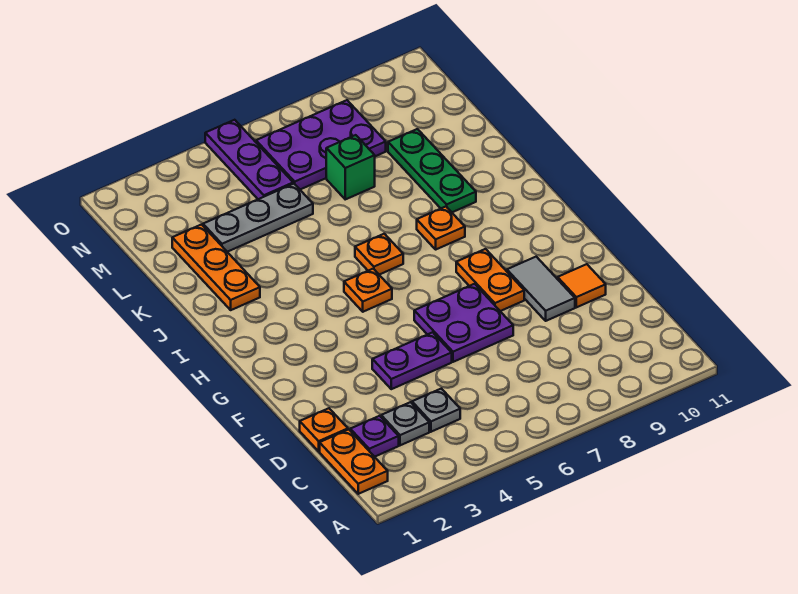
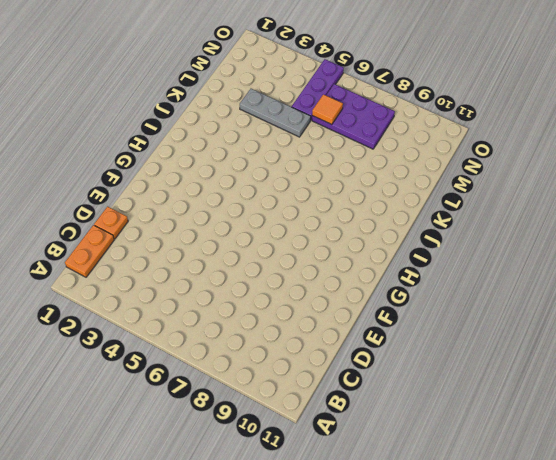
orange 1x1 tile [312,94,343,125] -> orange 1x1 tile moved to [558,264,606,307]
none -> purple 1x1 plate [350,416,399,457]
none -> grey 1x1 plate [381,402,429,445]
none -> grey 1x1 plate [412,389,460,432]

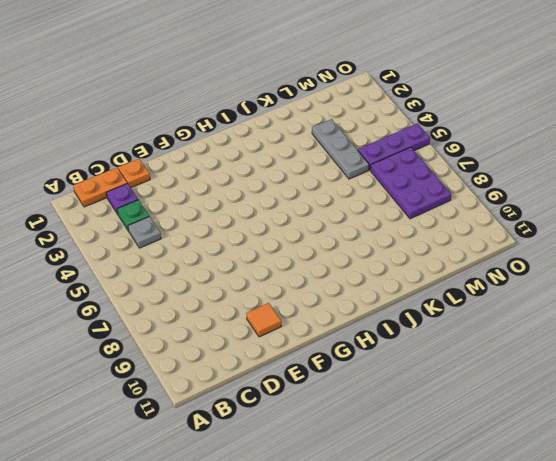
green 1x1 plate [117,200,149,231] -> grey 1x1 plate [381,402,429,445]
none -> purple 1x2 plate [372,332,452,389]
none -> purple 2x2 plate [414,284,513,362]
none -> grey 1x2 tile [507,257,575,321]

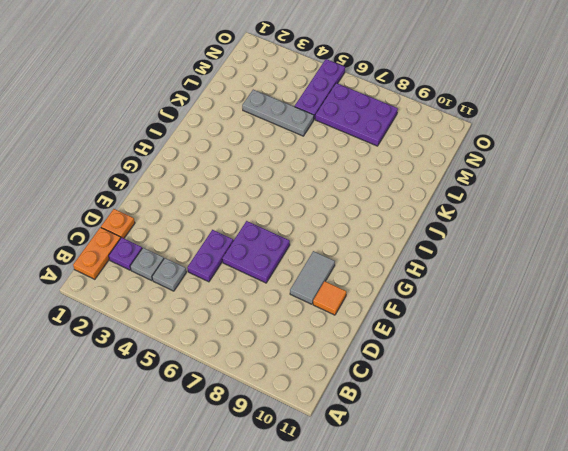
purple 1x2 plate [187,230,233,282] -> purple 1x2 plate turned to [372,332,452,389]
none -> orange 1x2 plate [456,249,524,311]
none -> orange 1x1 plate [344,269,392,312]
none -> orange 1x1 plate [355,234,403,275]

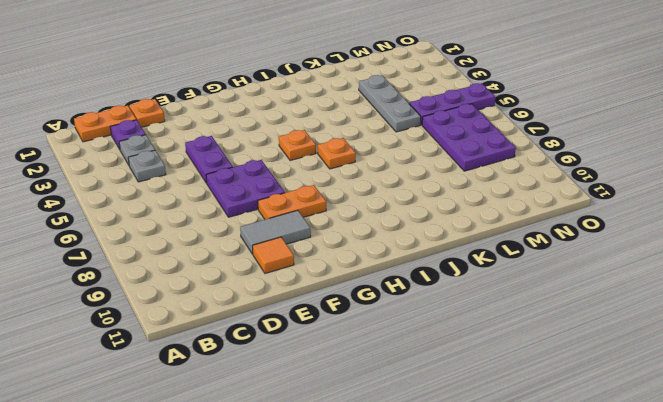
none -> orange 1x1 plate [417,207,465,249]
none -> orange 1x3 plate [172,225,260,310]
none -> green 1x3 plate [388,129,476,212]

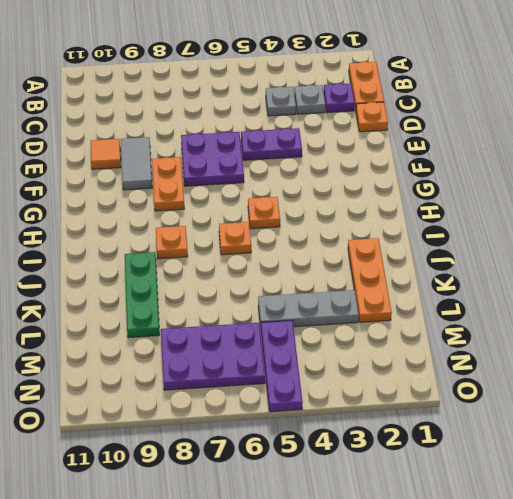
none -> green 1x1 brick [326,135,375,199]

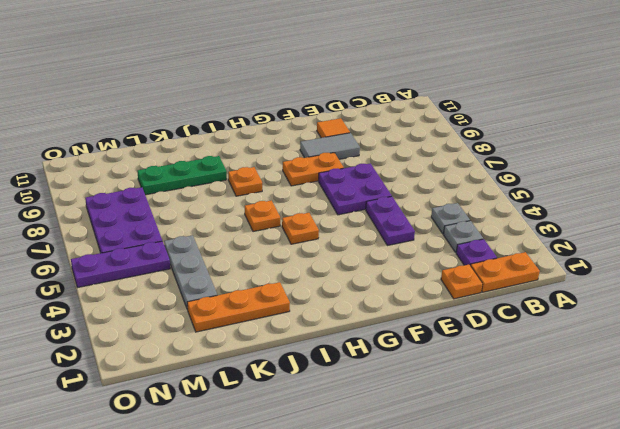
none -> green 1x1 brick [326,135,375,199]

